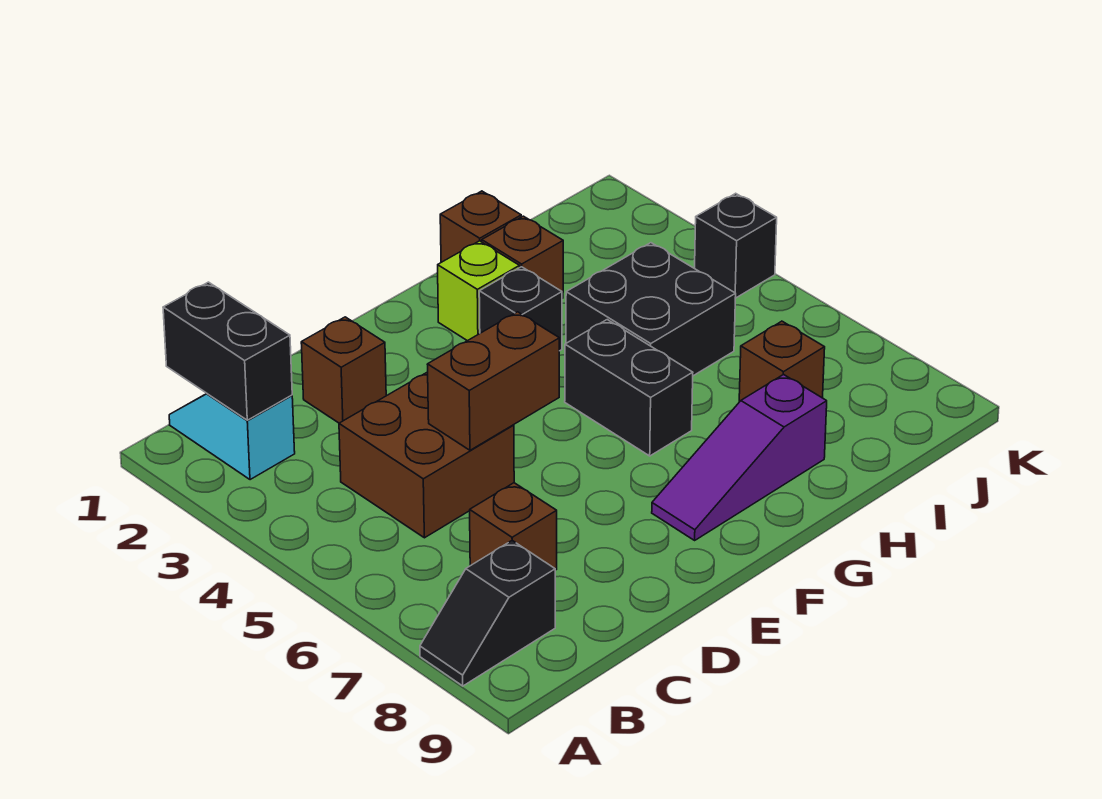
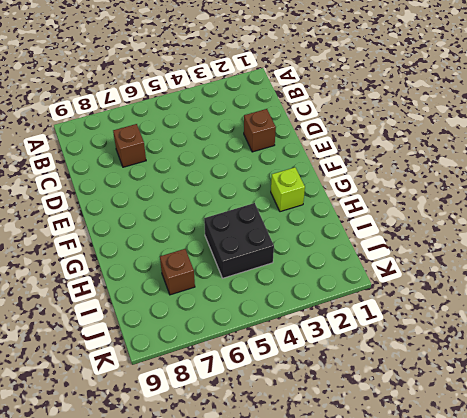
none -> black 1x2 slope [420,541,555,686]
none -> cyan 1x2 slope [169,394,295,480]
none -> brown 2x2 brick [339,372,514,538]

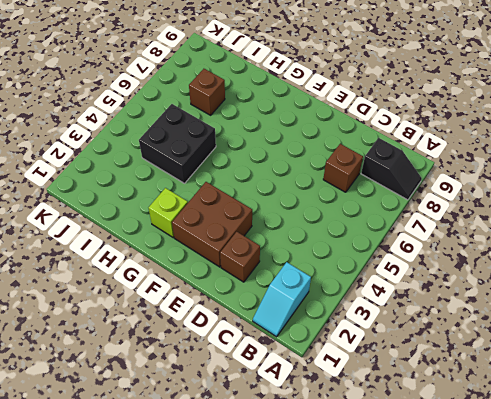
brown 2x2 brick [172,182,252,267] -> brown 2x2 brick moved to [339,372,514,538]
none -> purple 1x3 slope [652,374,827,540]
none -> black 1x1 brick [479,267,562,351]
none -> black 1x2 brick [565,320,693,456]

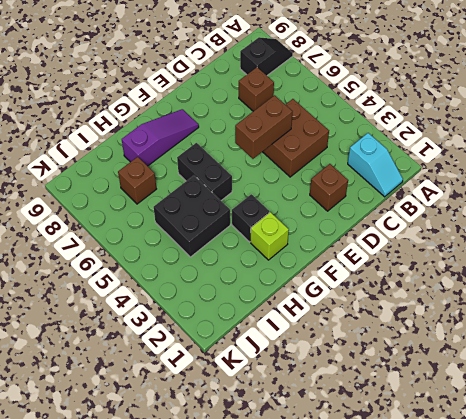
none -> brown 1x1 brick [440,191,521,262]
none -> brown 1x1 brick [482,216,563,298]
none -> black 1x1 brick [695,193,777,298]

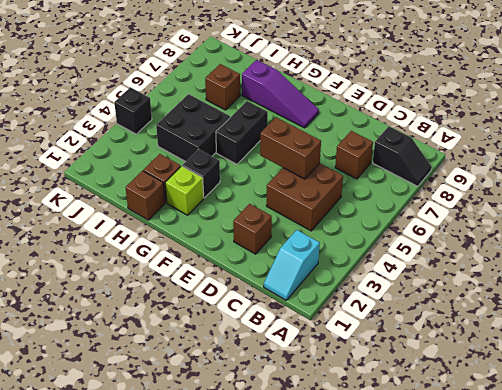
none -> black 1x2 brick [163,282,292,420]

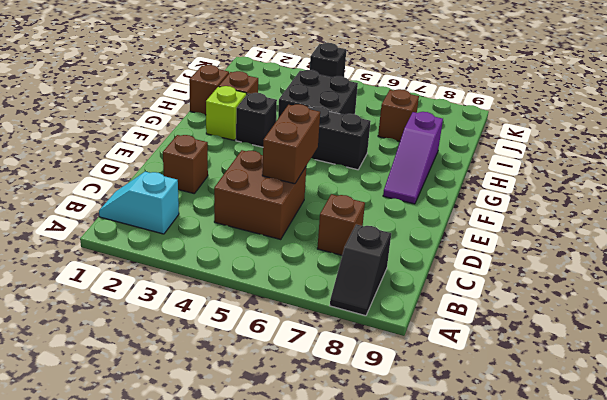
none -> black 1x2 brick [163,282,292,420]

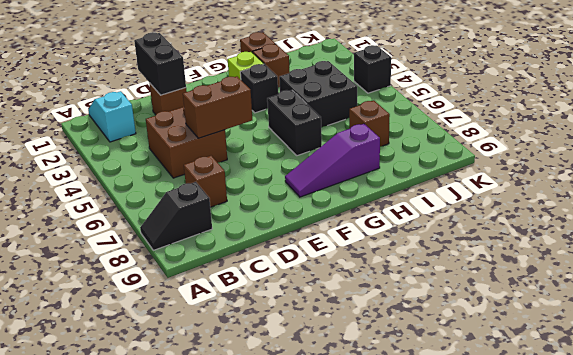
black 1x2 brick [134,32,186,95] -> black 1x2 brick moved to [163,282,292,420]

